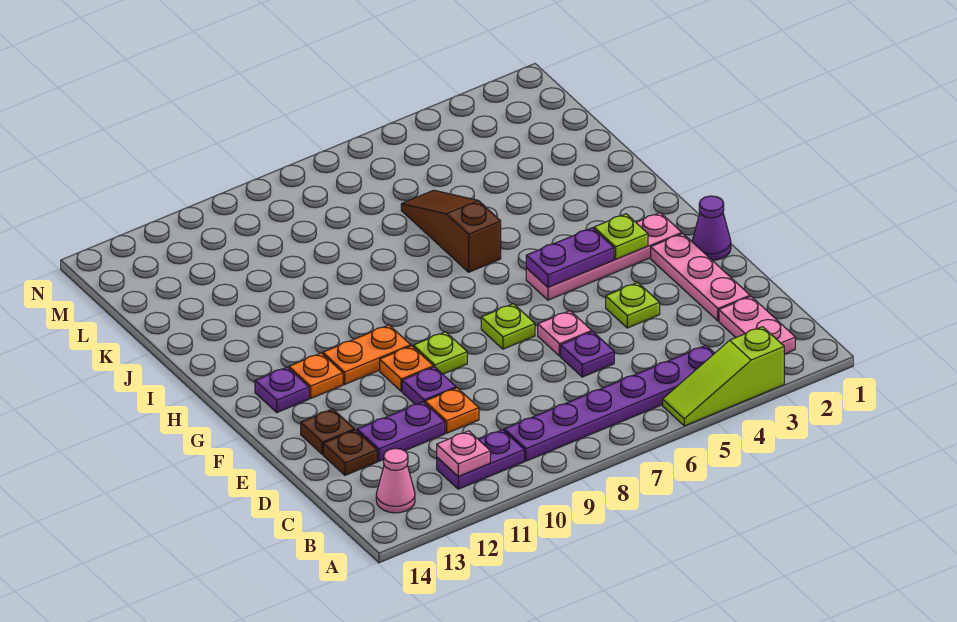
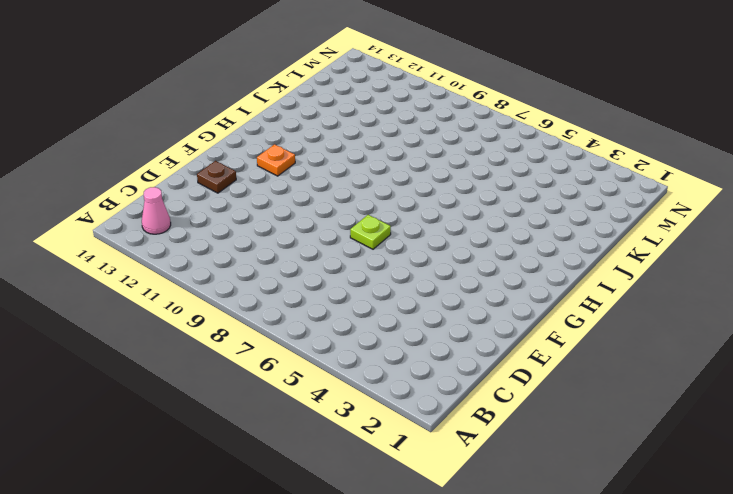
none -> lime 1x3 slope [663,327,784,426]
none -> pink 1x2 plate [719,296,795,354]
none -> purple 1x6 plate [504,346,714,461]

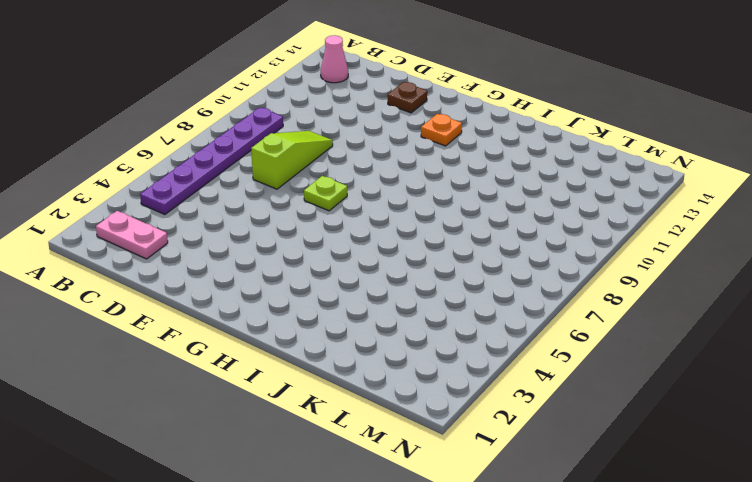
lime 1x3 slope [251,131,333,189] -> lime 1x3 slope moved to [663,327,784,426]
none -> purple 1x2 plate [437,430,524,489]
none -> pink 1x3 plate [651,234,750,321]
none -> purple 1x1 plate [561,332,614,377]

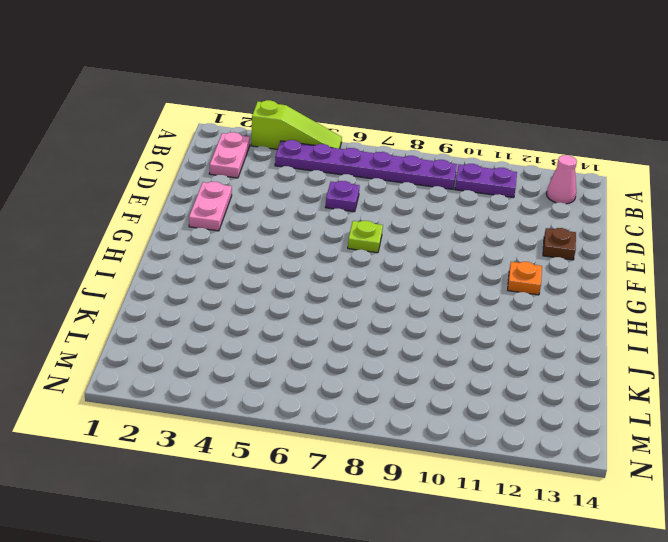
pink 1x2 plate [189,181,232,231] -> pink 1x3 plate [651,234,750,321]
none -> orange 1x1 plate [425,388,479,433]
none -> purple 1x2 plate [357,402,445,461]
none -> brown 1x1 plate [323,430,377,475]

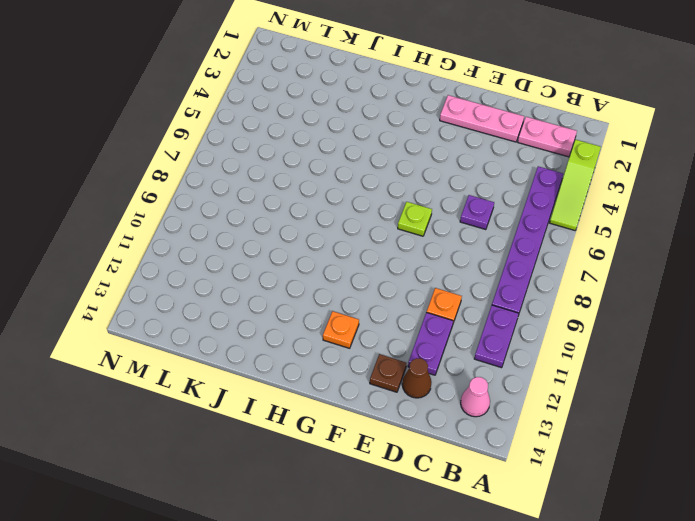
brown 1x1 cone [402,358,432,398] -> brown 1x1 plate [323,430,377,475]
none -> lime 1x1 plate [606,283,660,328]
none -> pink 1x1 plate [538,311,592,356]
none -> purple 1x1 plate [402,367,456,404]

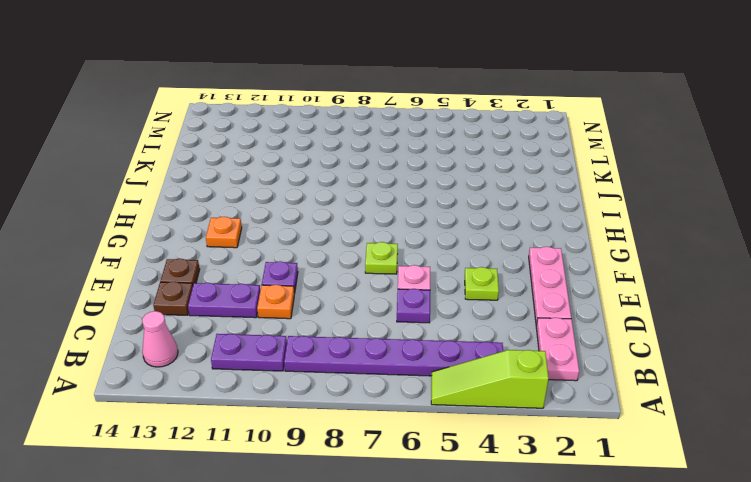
none -> purple 1x1 cone [692,196,731,260]
none -> lime 1x1 plate [413,332,467,374]
none -> orange 1x1 plate [380,346,433,391]

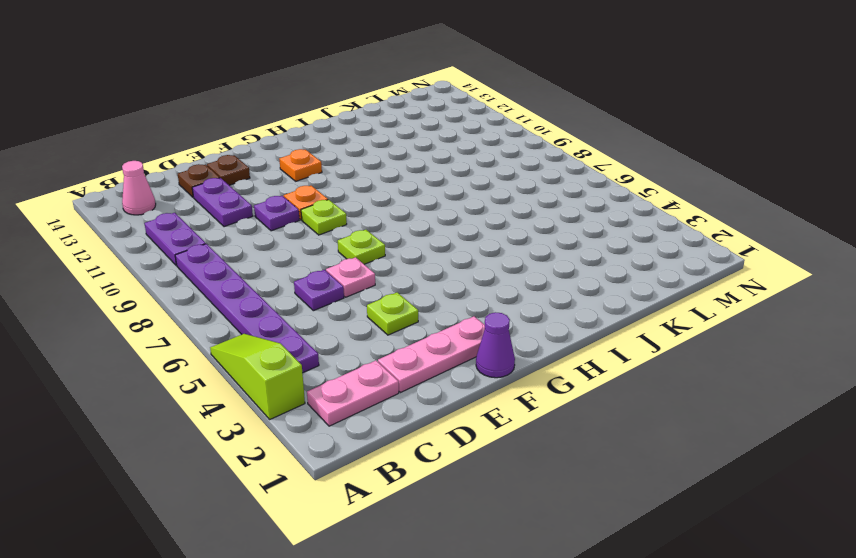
none -> orange 1x1 plate [425,388,479,433]
none -> pink 1x4 plate [526,213,682,300]
none -> orange 1x2 plate [323,325,411,384]

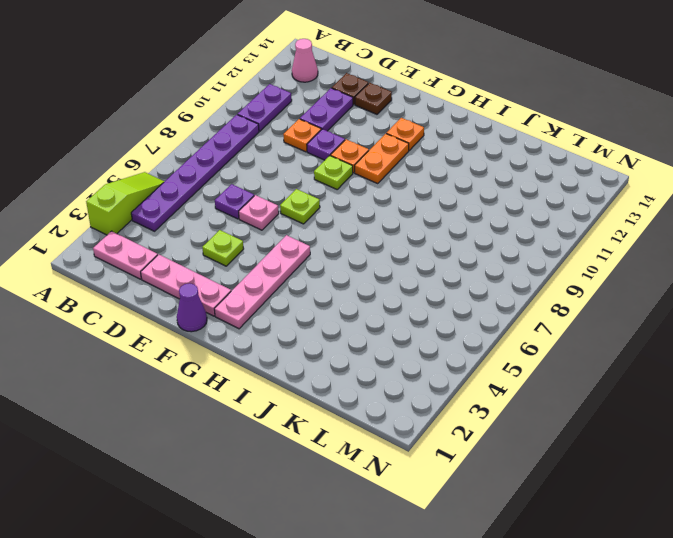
none -> purple 1x1 plate [255,367,309,412]
none -> brown 1x3 slope [401,190,501,272]
none -> pink 1x1 plate [437,431,490,476]

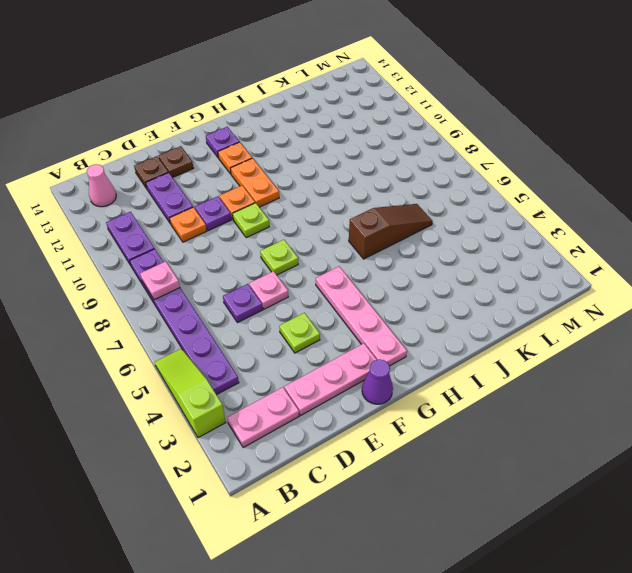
pink 1x1 plate [140,261,180,300] -> pink 1x1 plate moved to [437,431,490,476]
none -> lime 1x1 plate [594,214,648,259]
none -> purple 1x2 plate [526,228,614,287]

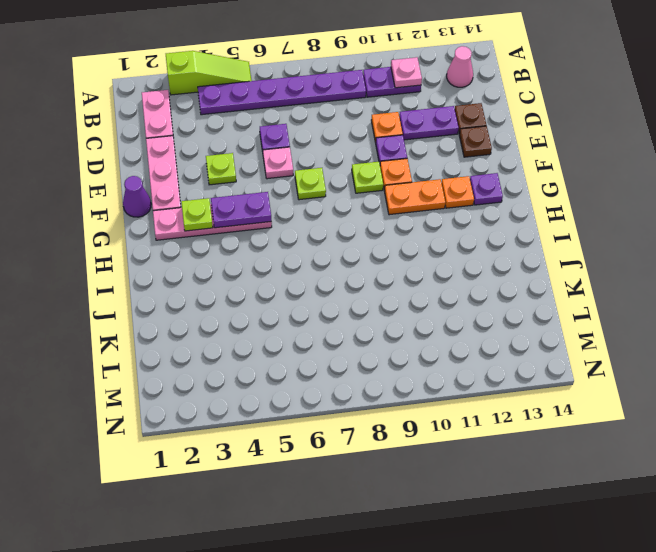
none -> brown 1x3 slope [401,190,501,272]

